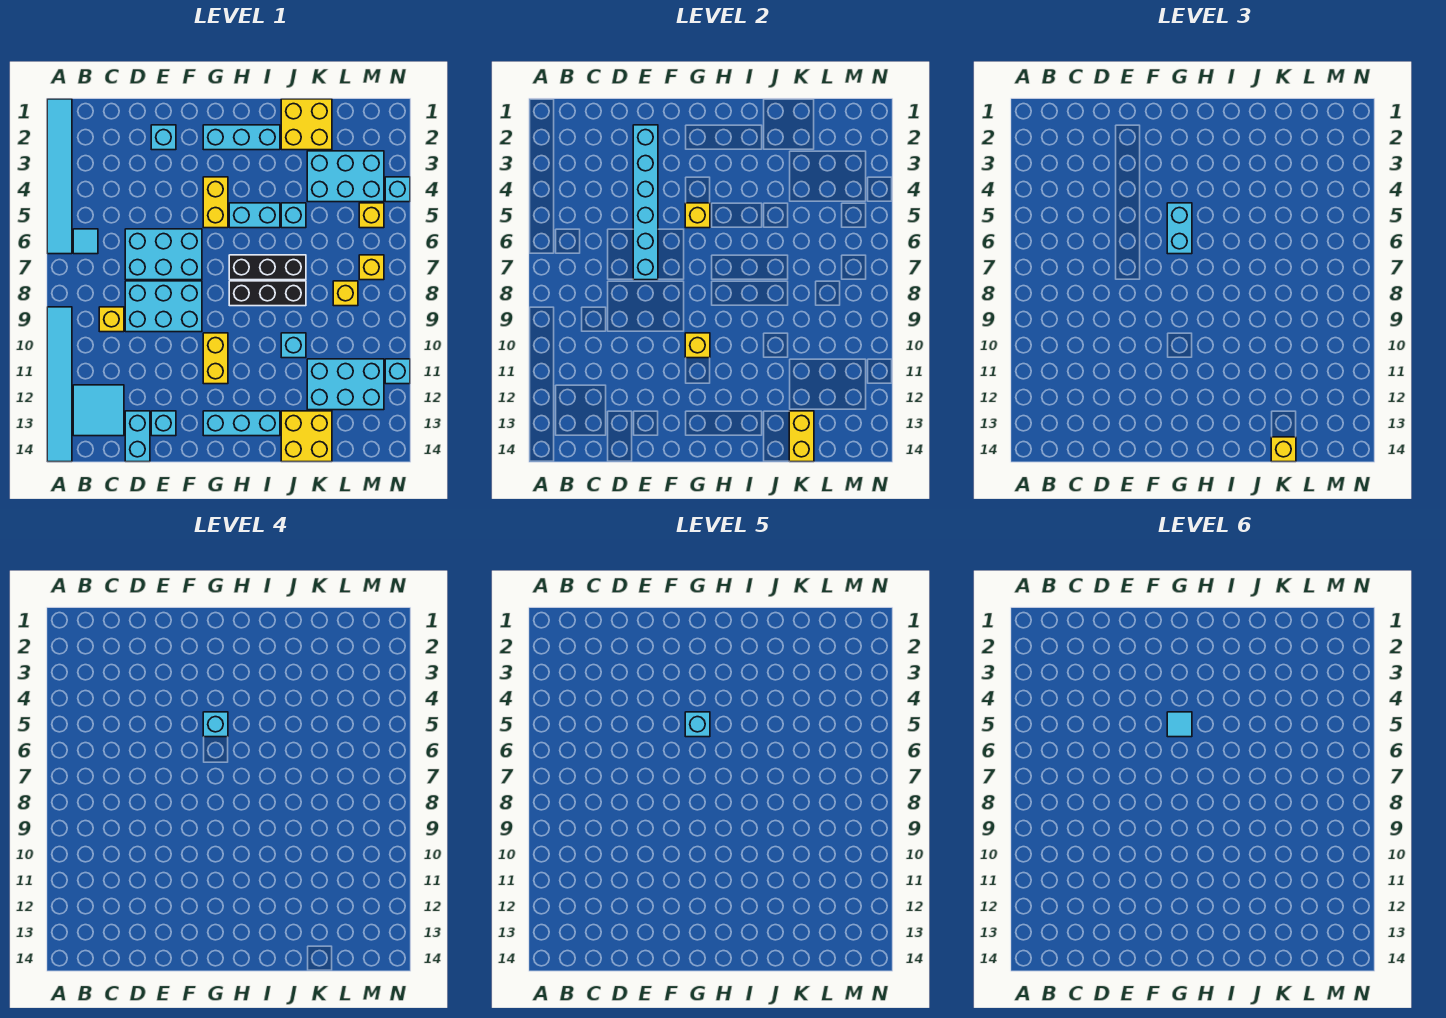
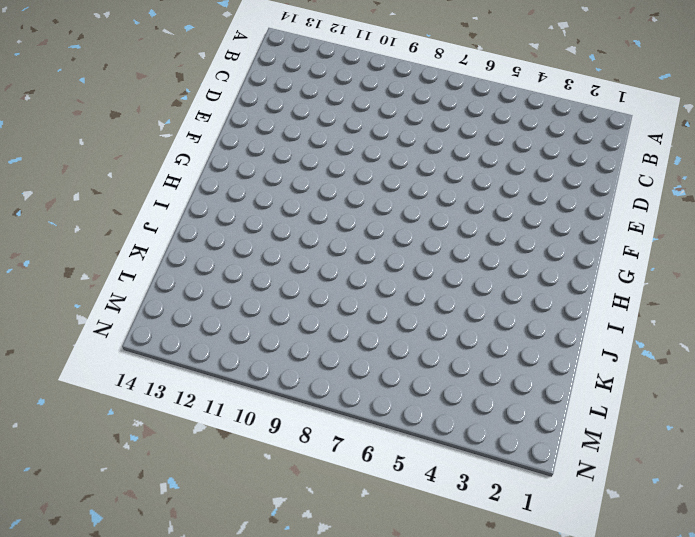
none -> cyan 1x6 tile [47,99,72,254]
none -> cyan 1x6 tile [47,307,72,462]
none -> cyan 1x1 tile [73,229,98,254]
none -> cyan 2x2 tile [73,385,124,436]

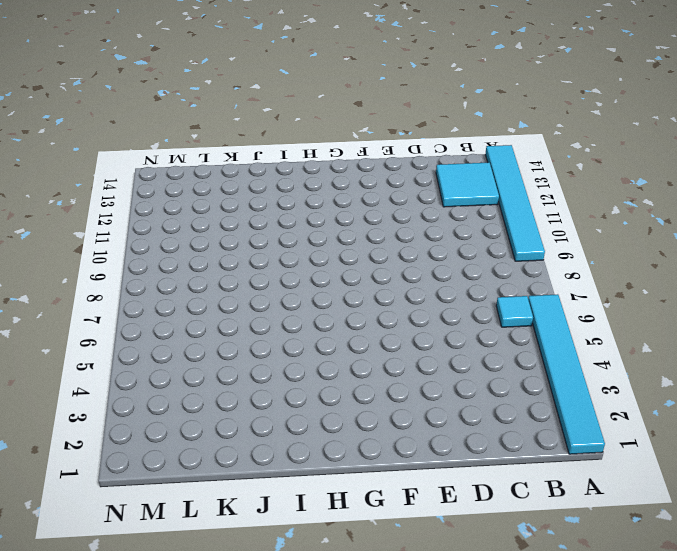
none -> yellow 1x1 brick [99,307,124,332]
none -> cyan 2x3 brick [125,229,202,280]
none -> cyan 2x3 brick [125,281,202,332]
none -> cyan 1x2 brick [125,411,150,462]

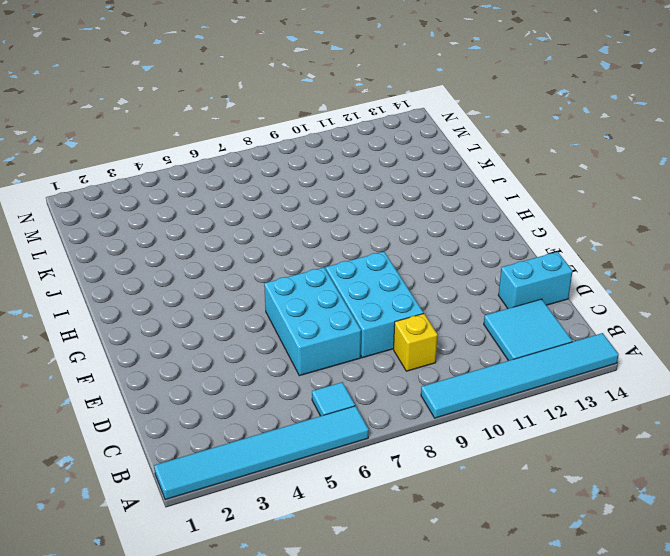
none -> cyan 1x1 brick [151,125,176,150]
none -> cyan 1x1 brick [151,411,176,436]
none -> cyan 1x3 brick [203,125,280,150]
none -> yellow 1x2 brick [203,177,228,228]

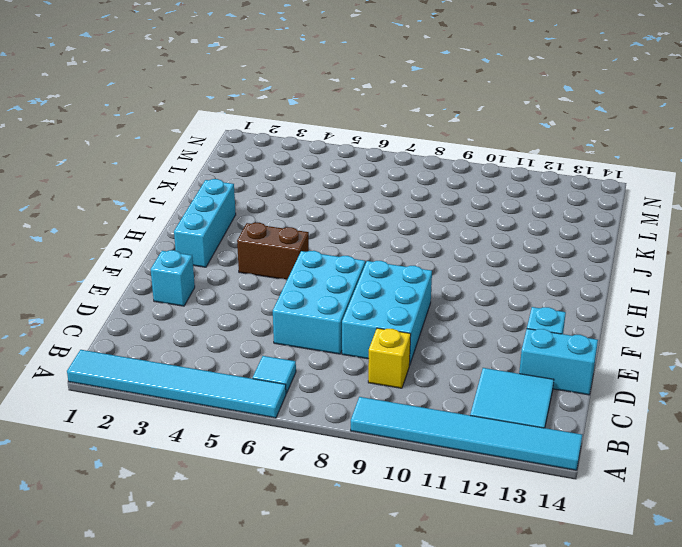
brown 1x2 brick [237,223,309,280] -> yellow 1x2 brick [203,177,228,228]
none -> yellow 1x2 brick [203,333,228,384]
none -> cyan 1x3 brick [203,411,280,436]
none -> cyan 1x2 brick [229,203,280,228]
none -> black 1x3 brick [229,255,306,280]

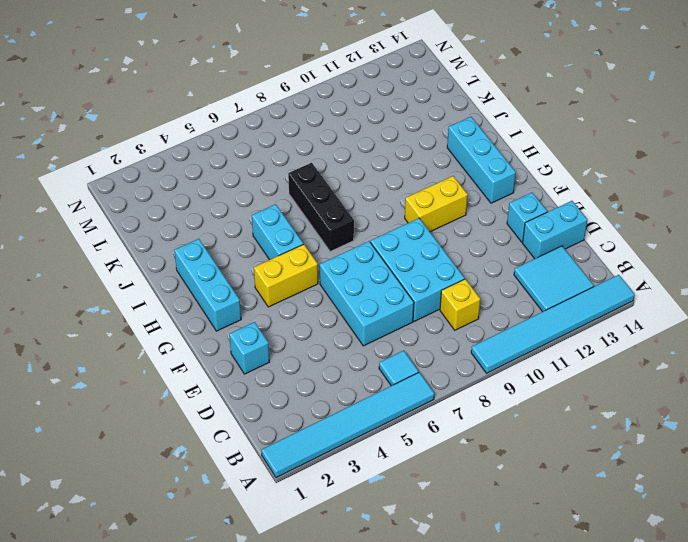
none -> black 1x3 brick [229,281,306,306]
none -> yellow 2x2 brick [281,99,332,150]
none -> cyan 1x1 brick [281,203,306,228]
none -> cyan 1x1 brick [281,333,306,358]

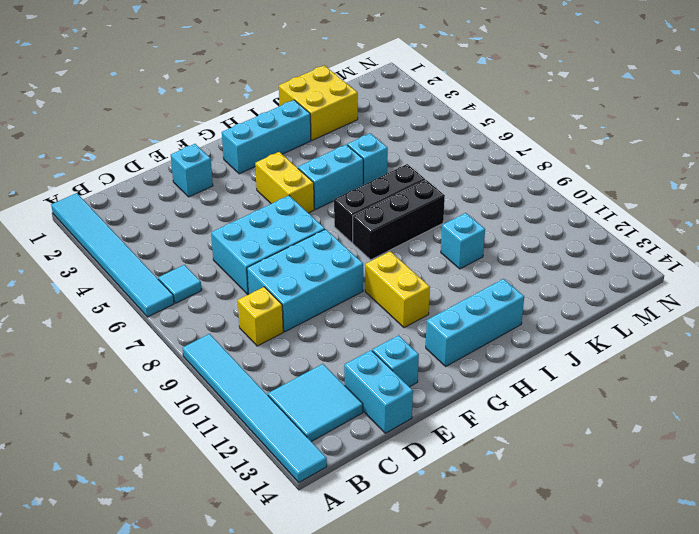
none -> yellow 2x2 brick [281,411,332,462]
none -> cyan 2x3 brick [307,151,384,202]
none -> cyan 2x3 brick [307,359,384,410]
none -> yellow 1x1 brick [333,281,358,306]

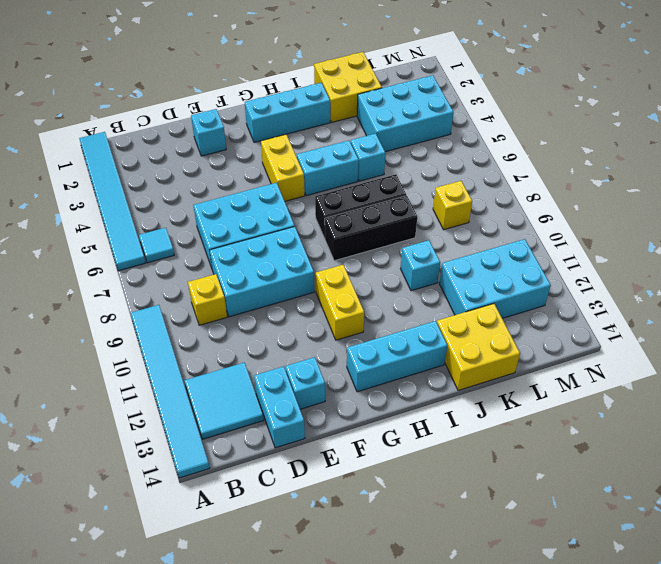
none -> yellow 1x1 brick [359,203,384,228]
none -> yellow 1x1 brick [359,255,384,280]
none -> cyan 1x1 brick [385,177,410,202]
none -> cyan 1x1 brick [385,359,410,384]

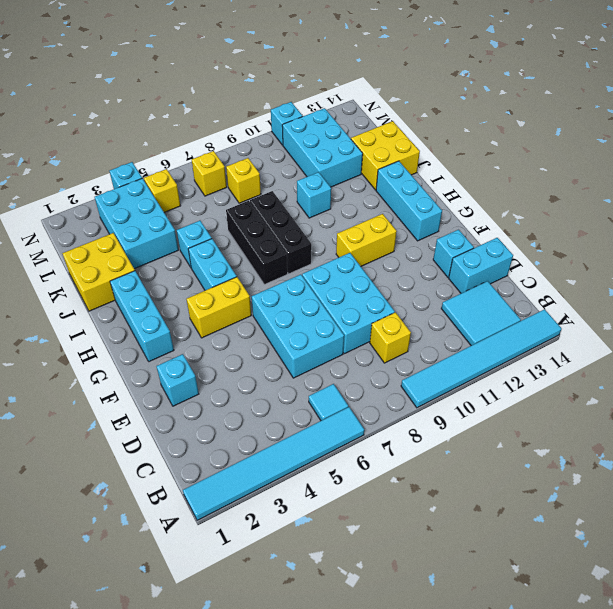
none -> cyan 1x6 brick [633,125,658,280]
none -> yellow 1x1 brick [685,203,710,228]
none -> yellow 1x1 brick [685,333,710,358]
none -> yellow 1x2 brick [789,411,814,462]

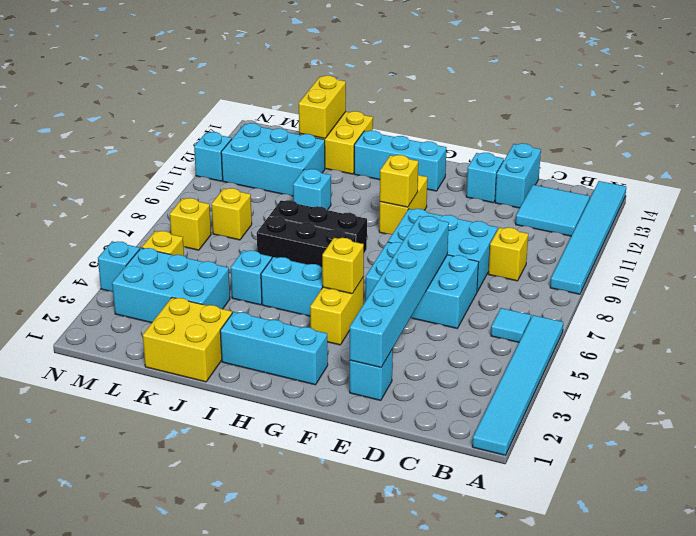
none -> cyan 1x2 brick [1167,203,1192,254]
none -> yellow 1x1 brick [1271,437,1296,462]
none -> cyan 1x1 brick [203,712,228,737]
none -> cyan 1x1 brick [685,712,710,737]

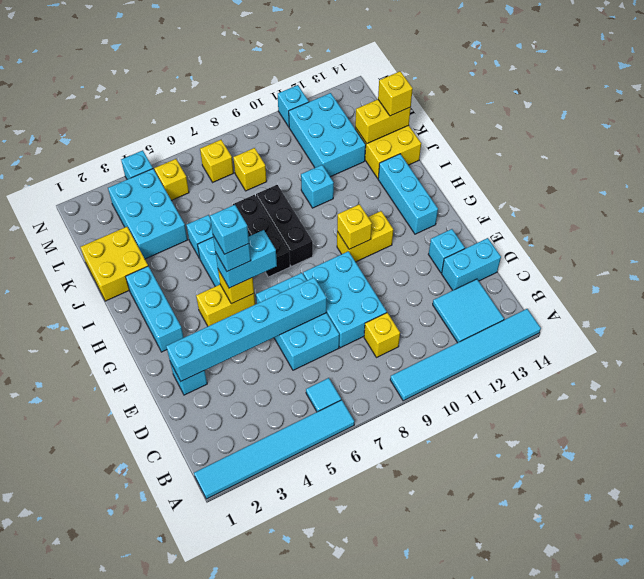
none -> cyan 1x1 tile [1167,712,1192,737]

